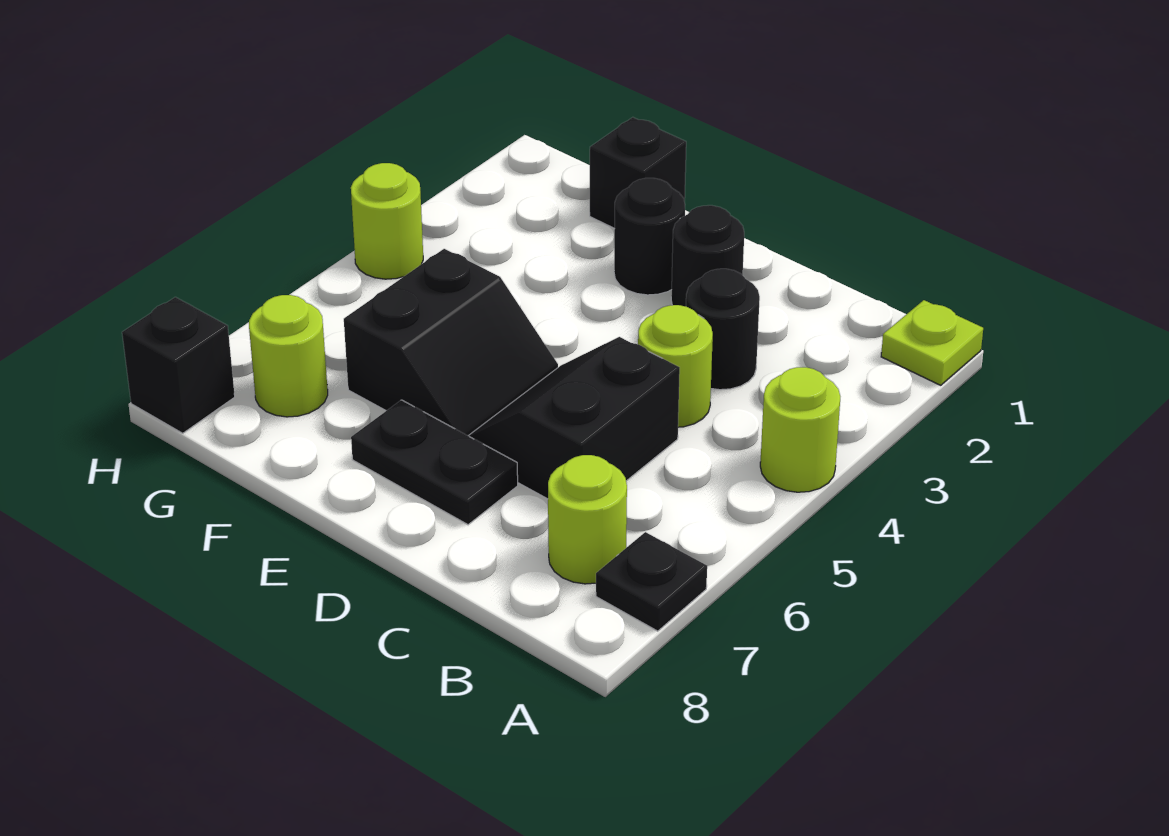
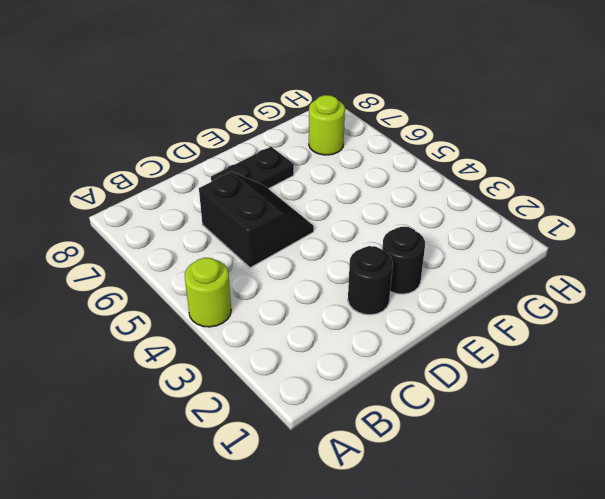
none -> lime 1x1 plate [881,300,983,385]
none -> black 1x1 plate [596,532,707,631]
none -> lime 1x1 round brick [548,455,627,584]

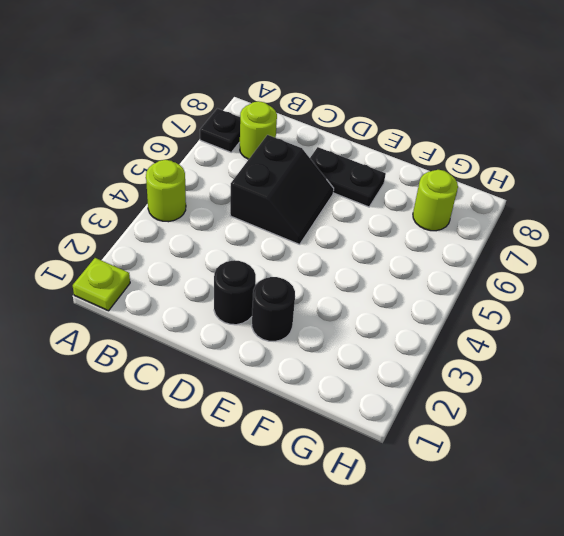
none -> black 1x1 round brick [686,269,760,390]
none -> lime 1x1 round brick [638,305,713,427]
none -> black 2x2 slope [344,249,558,436]

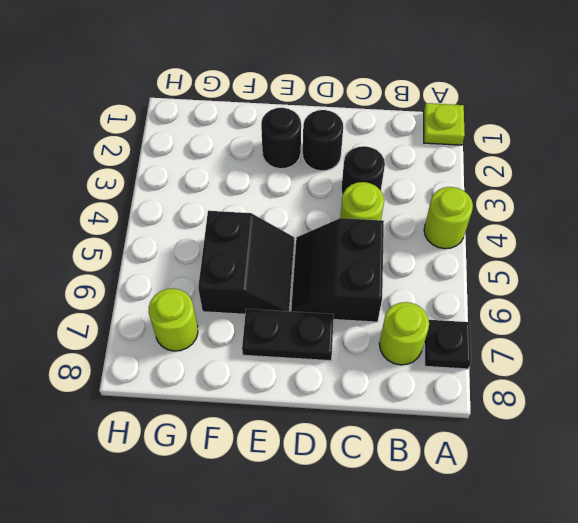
none -> black 1x1 brick [590,117,686,229]
none -> lime 1x1 round brick [351,163,423,279]
none -> black 1x1 brick [122,297,235,433]

